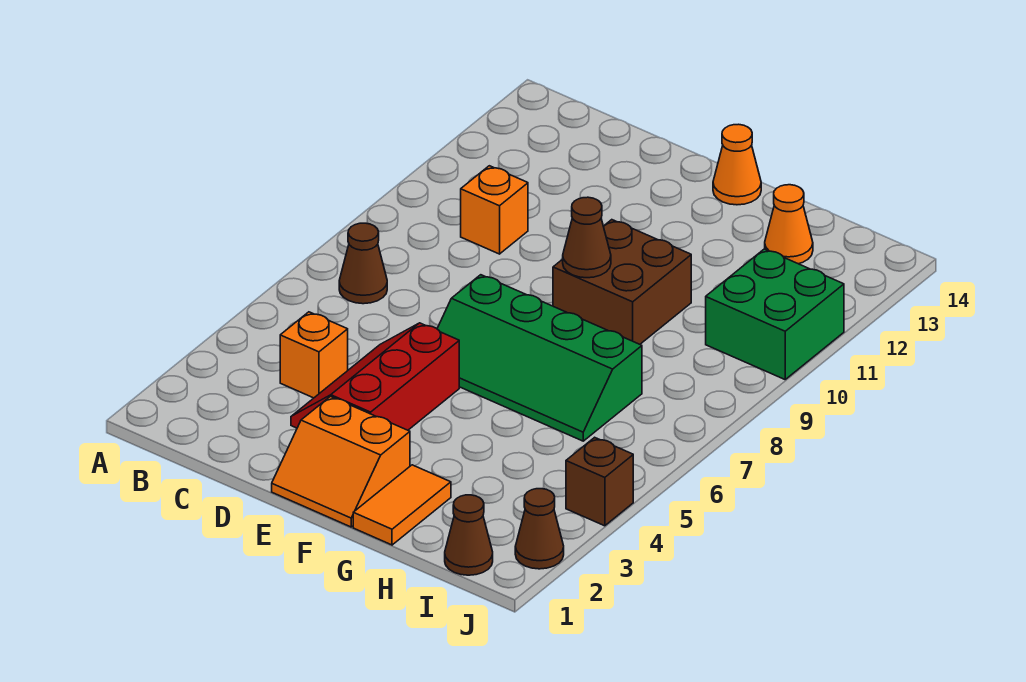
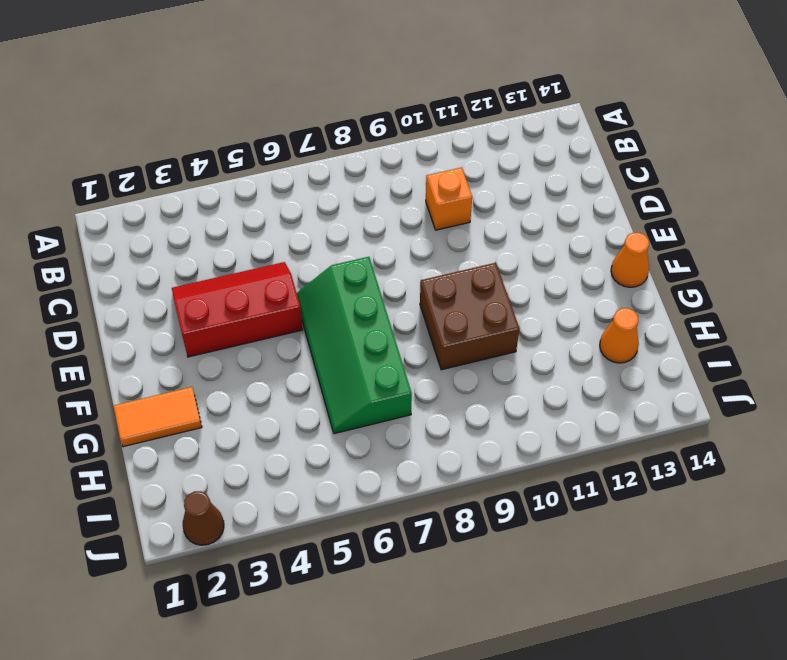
none -> brown 1x1 cone [339,223,387,304]
none -> orange 1x1 brick [280,312,348,398]
none -> orange 2x2 slope [272,396,410,527]

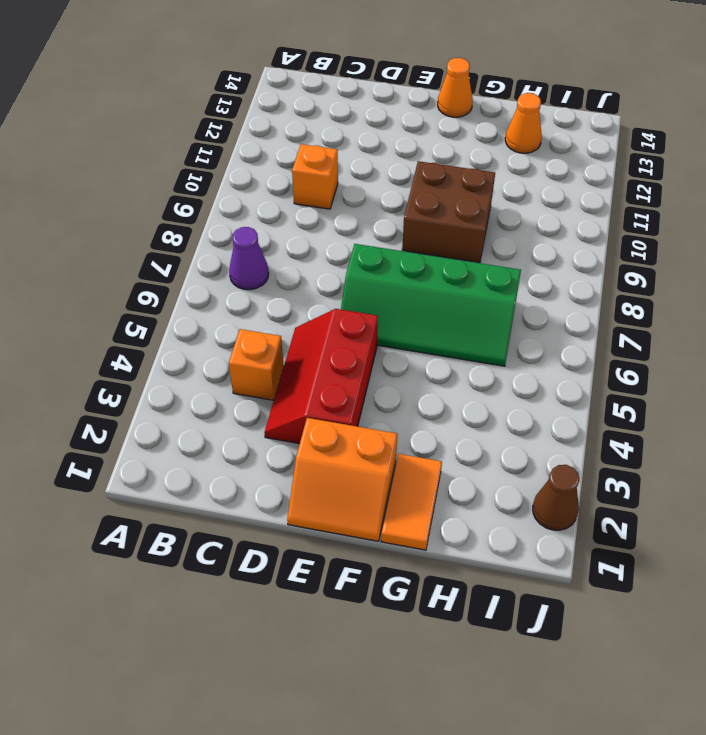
purple 1x1 cone [229,227,269,290] -> brown 1x1 cone [339,223,387,304]
none -> brown 1x1 cone [445,495,493,575]
none -> green 2x2 brick [706,249,844,379]
none -> brown 1x1 brick [566,437,633,526]

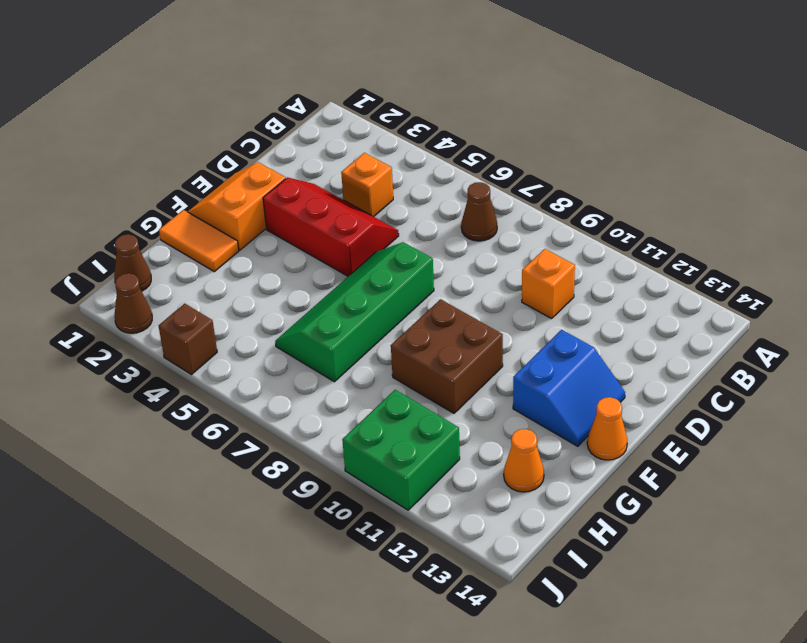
blue 2x2 slope [513,330,625,446] -> none
none -> brown 1x1 cone [563,197,611,278]

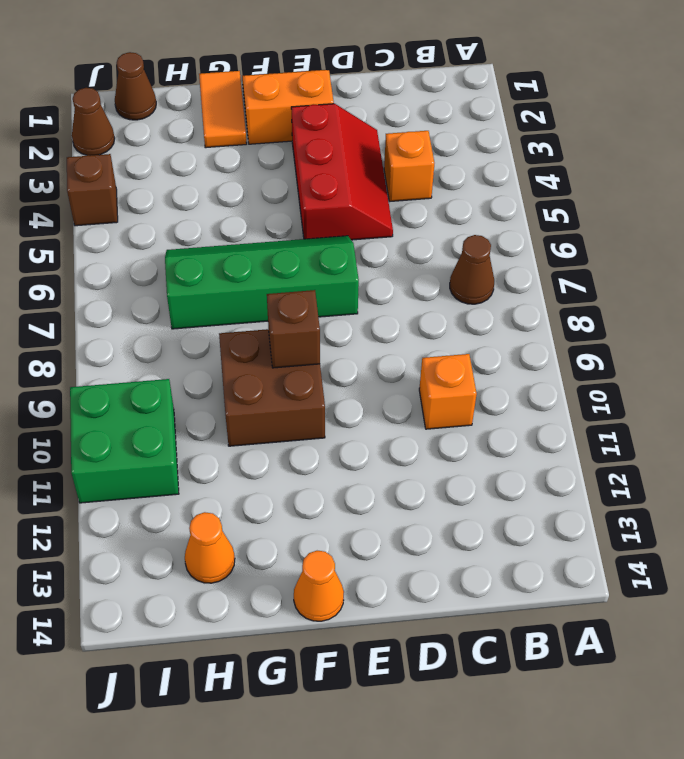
brown 1x1 brick [267,290,320,368] -> brown 1x1 cone [563,197,611,278]

